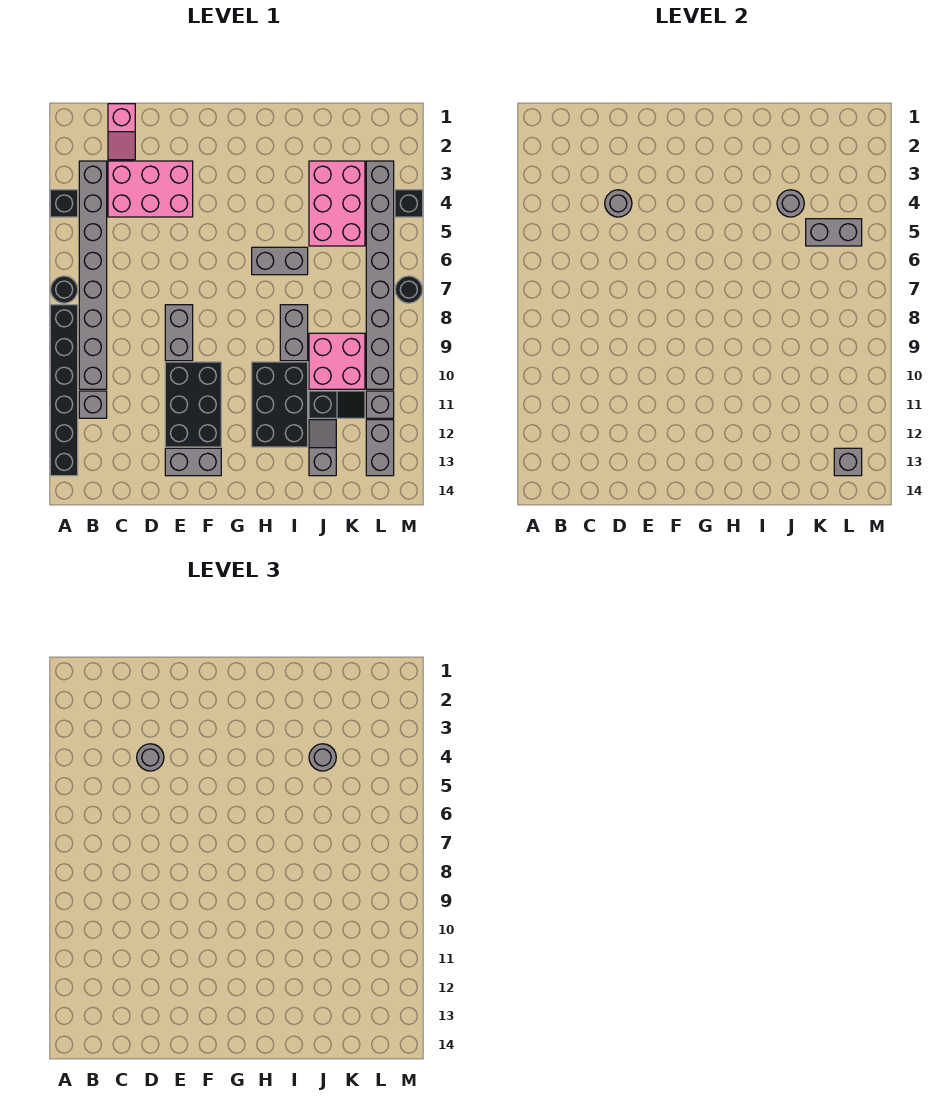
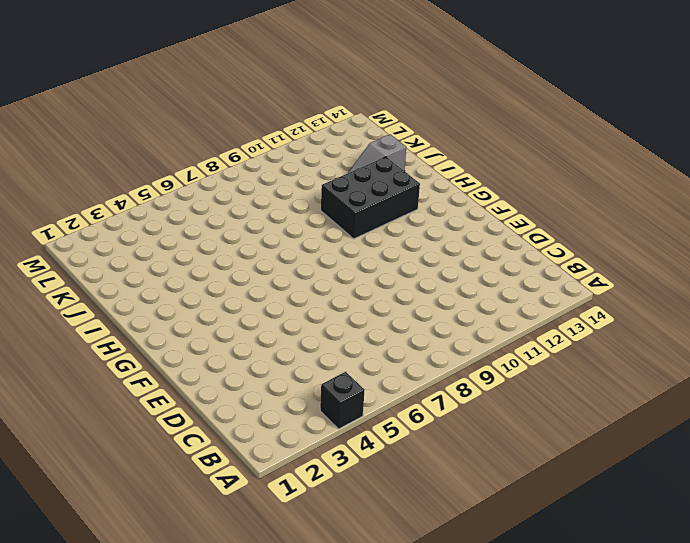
none -> black 1x1 round brick [50,276,78,303]
none -> black 1x6 brick [50,305,78,476]
none -> grey 1x8 brick [79,161,107,389]

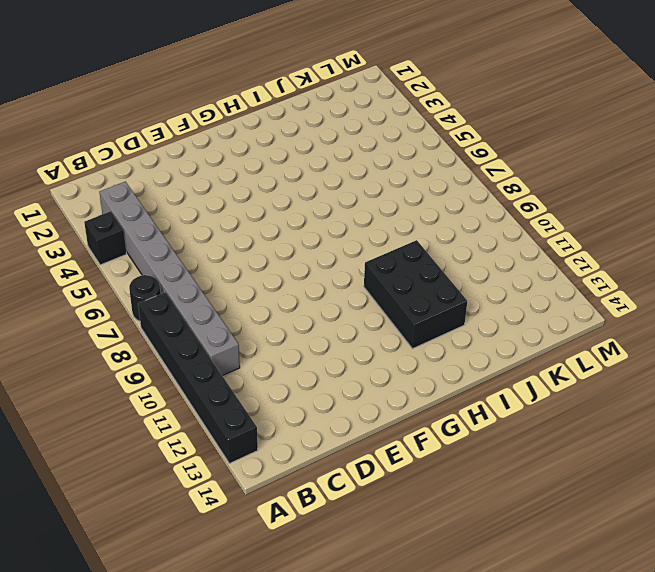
none -> grey 1x1 brick [79,391,107,418]
none -> pink 1x2 slope [108,104,135,160]
none -> pink 2x3 brick [108,161,193,217]

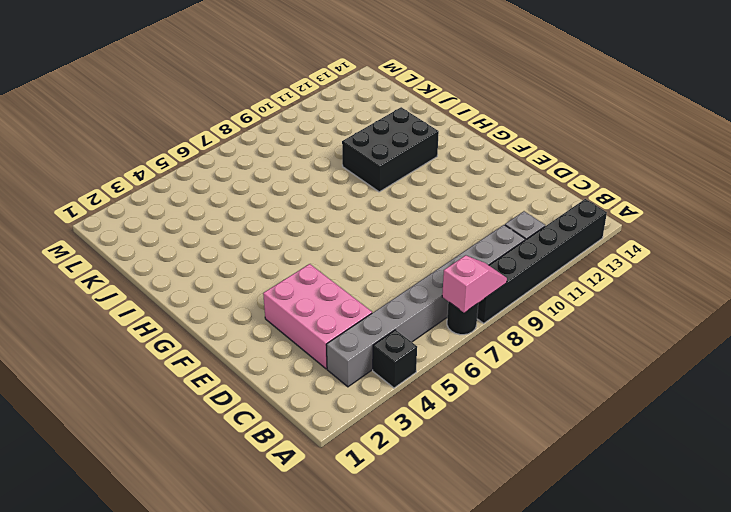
pink 1x2 slope [442,255,507,313] -> pink 1x2 slope moved to [108,104,135,160]
none -> grey 1x2 brick [165,305,193,361]
none -> black 2x3 brick [165,362,221,447]
none -> grey 1x2 brick [165,448,221,476]

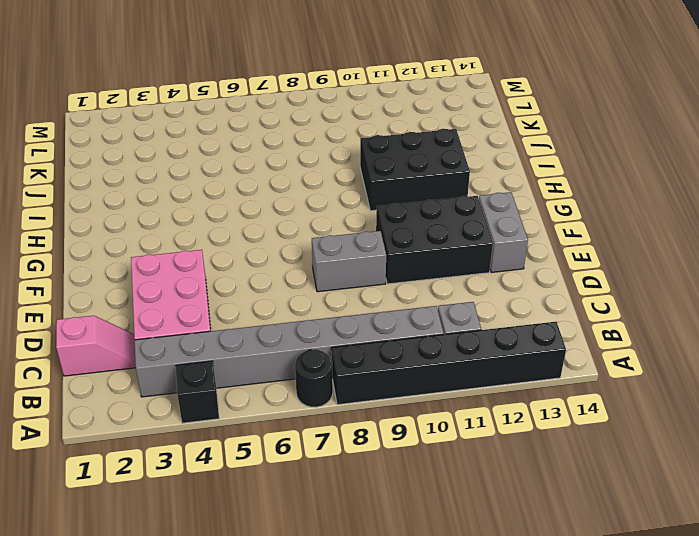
none -> grey 1x2 brick [252,247,308,275]
none -> grey 1x2 brick [280,305,308,361]
none -> pink 2x3 brick [309,161,365,246]

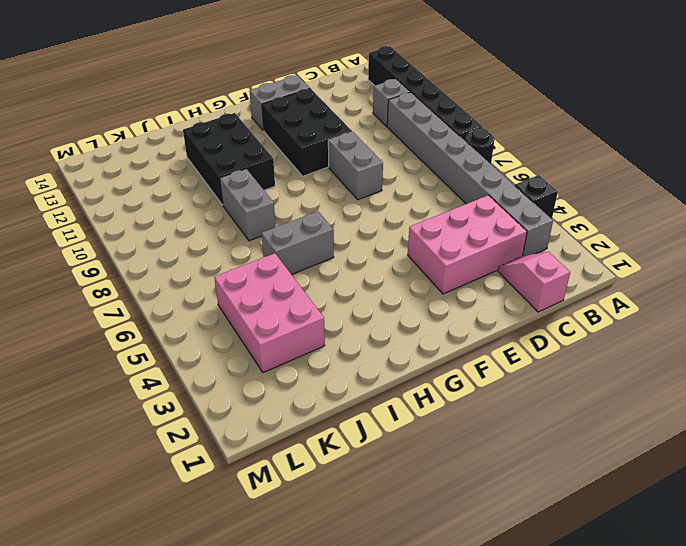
none -> pink 2x2 brick [309,333,365,389]
none -> black 1x2 slope [309,391,365,418]
none -> grey 1x2 slope [309,420,336,476]

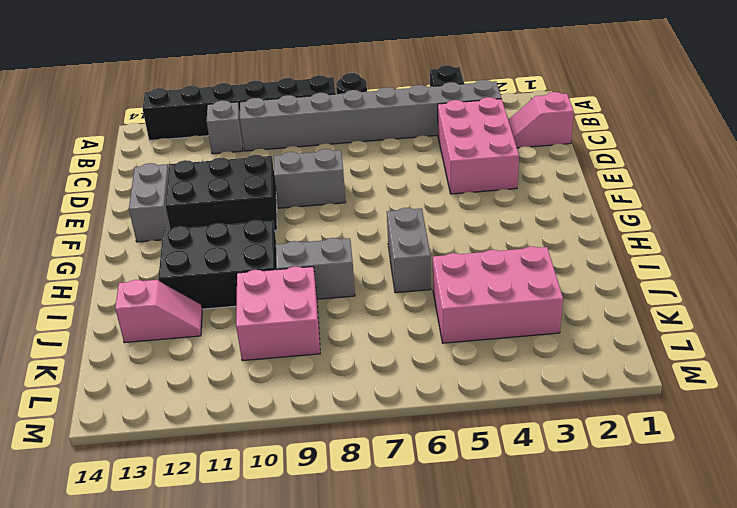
pink 1x2 slope [115,280,202,343] -> grey 1x2 slope [309,420,336,476]
none -> black 1x2 slope [309,391,365,418]
none -> grey 1x8 brick [366,161,394,389]
none -> grey 1x1 brick [366,391,394,418]

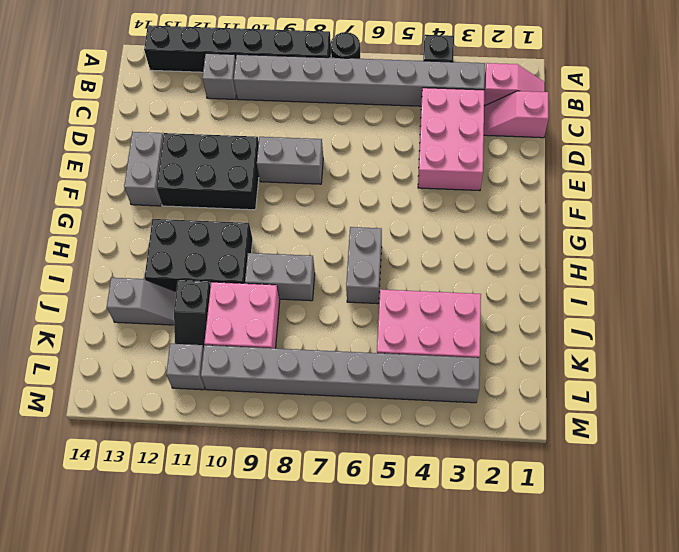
pink 1x2 slope [484,63,545,106] -> none
none -> grey 1x2 brick [366,420,394,476]
none -> black 1x1 brick [395,190,423,217]
none -> black 1x1 round brick [395,276,422,303]

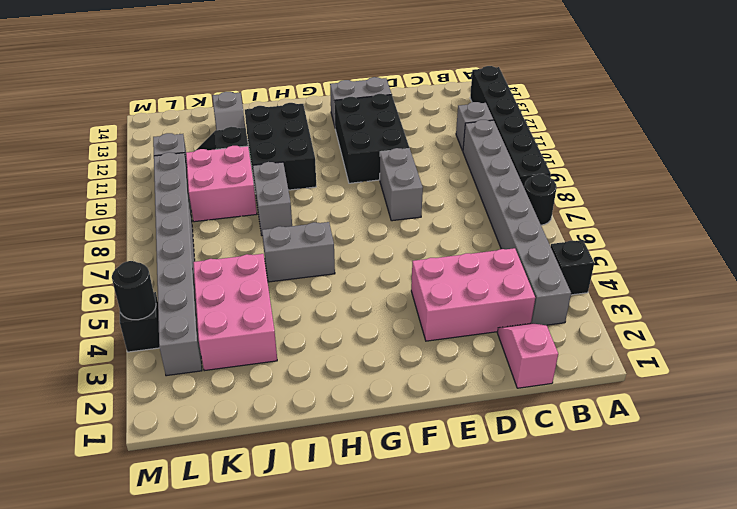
black 1x1 round brick [112,261,156,320] -> black 1x1 round brick moved to [395,276,422,303]
none -> grey 1x2 brick [366,420,394,476]
none -> grey 1x1 round brick [605,190,632,217]
none -> grey 1x1 round brick [777,190,804,217]

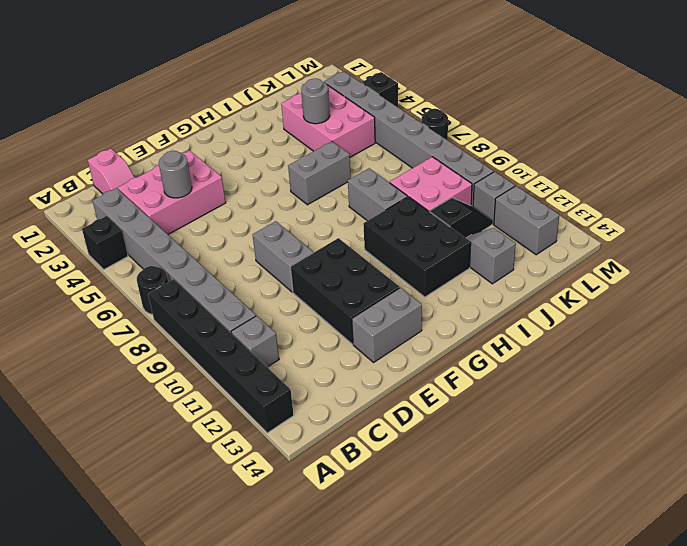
none -> grey 1x2 brick [806,219,862,246]
none -> grey 1x1 brick [834,448,862,476]
none -> grey 1x1 round brick [137,744,164,771]

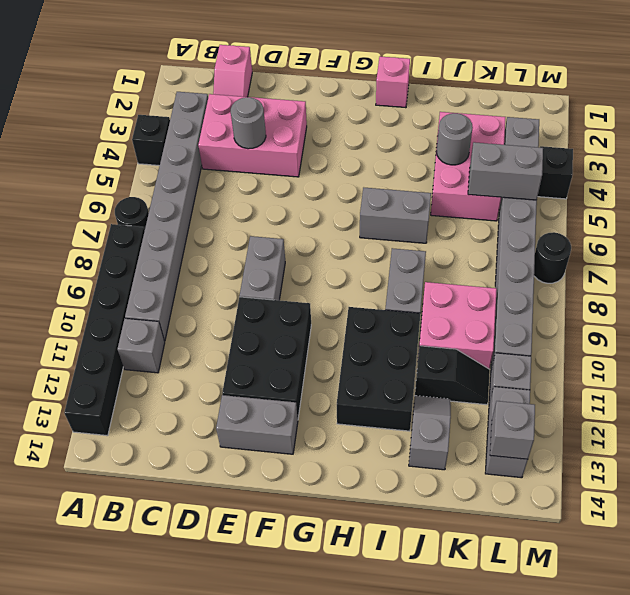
pink 1x1 brick [376,56,410,108] -> none
none -> grey 1x1 round brick [137,744,164,771]
none -> grey 1x1 round brick [309,744,336,771]

